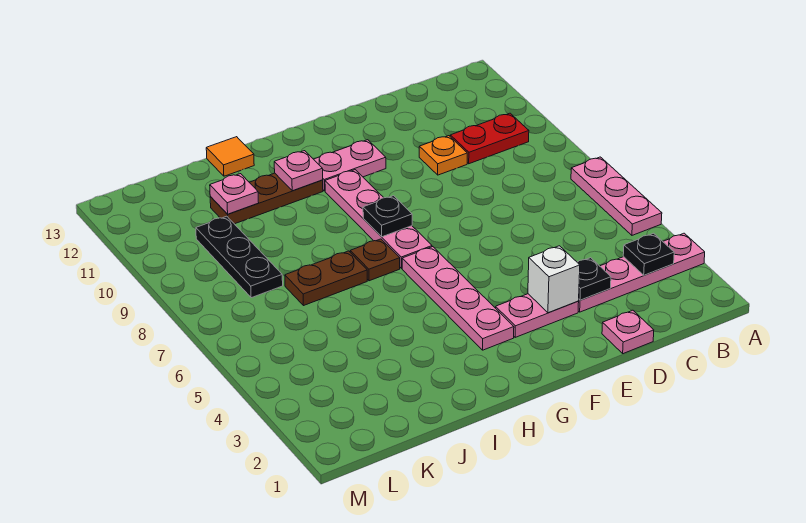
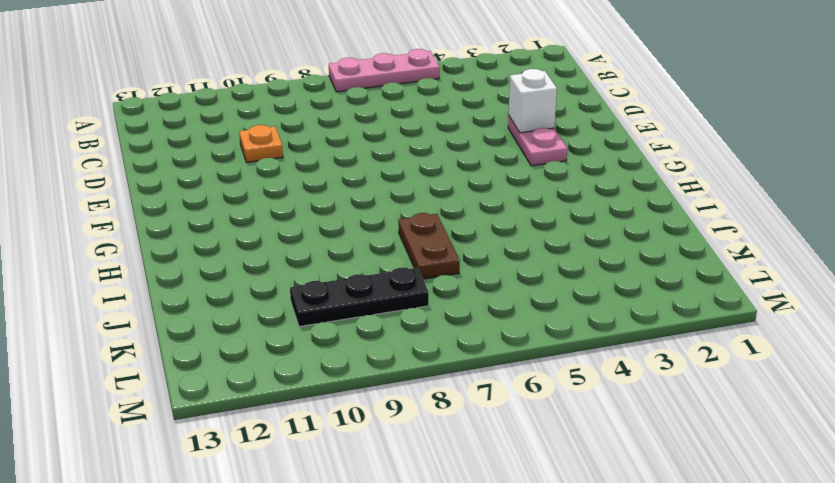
none -> pink 1x4 plate [578,233,705,312]
none -> red 1x2 plate [450,113,529,164]
none -> pink 1x1 plate [602,310,654,354]

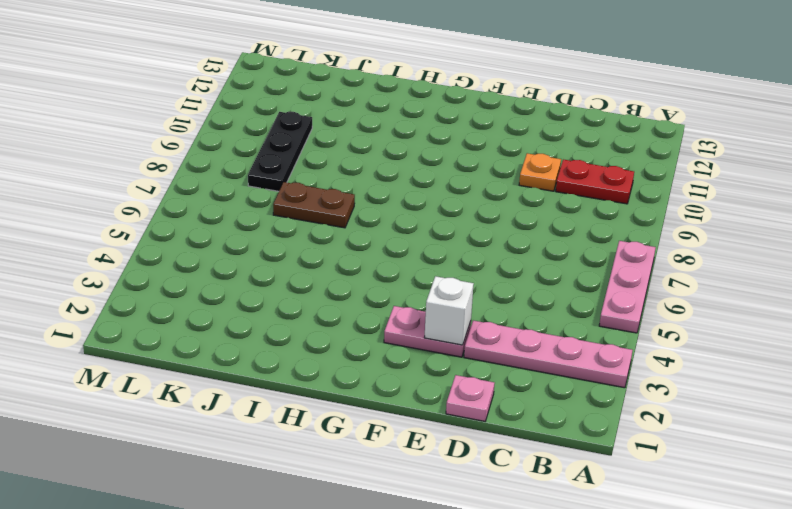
none -> pink 1x2 plate [314,140,386,191]
none -> pink 1x4 plate [402,247,514,350]
none -> pink 1x4 plate [325,170,432,268]

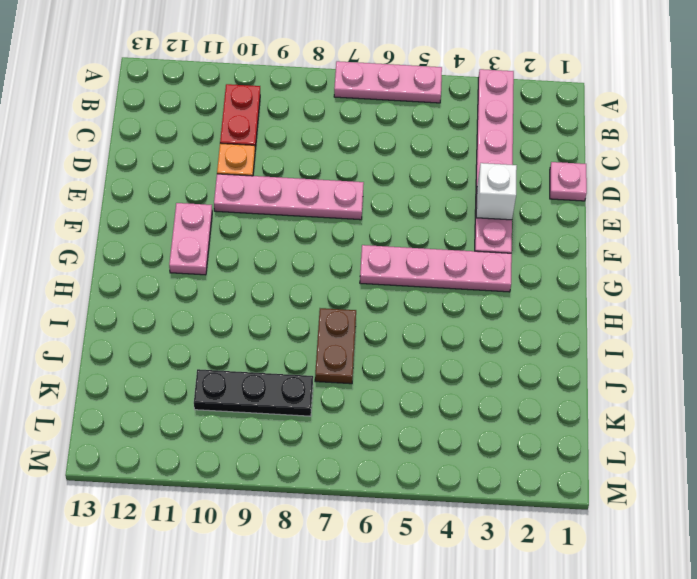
pink 1x4 plate [214,174,364,220] -> pink 1x4 plate moved to [325,170,432,268]
none -> brown 1x1 plate [350,239,400,281]
none -> brown 1x3 plate [210,173,323,224]
none -> orange 1x1 tile [206,137,254,176]

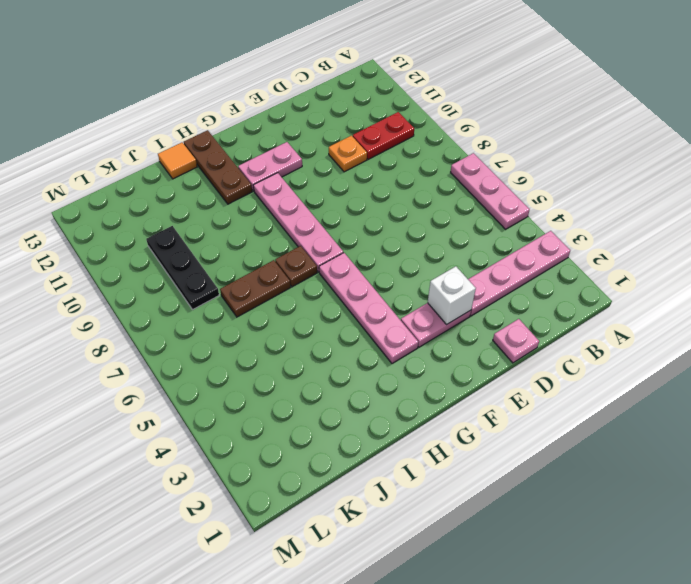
brown 1x3 plate [184,130,252,204] -> brown 1x3 plate turned to [210,173,323,224]
none -> black 1x1 plate [623,233,674,275]
none -> black 1x1 plate [577,258,611,300]
none -> black 1x1 plate [363,196,412,237]

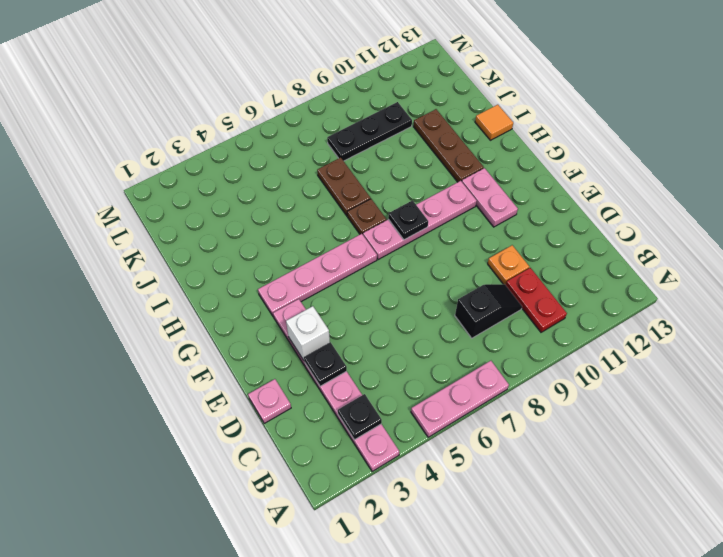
black 1x2 slope [455,284,522,338] -> none
none -> pink 1x1 plate [274,151,323,191]
none -> pink 1x1 plate [210,174,259,214]

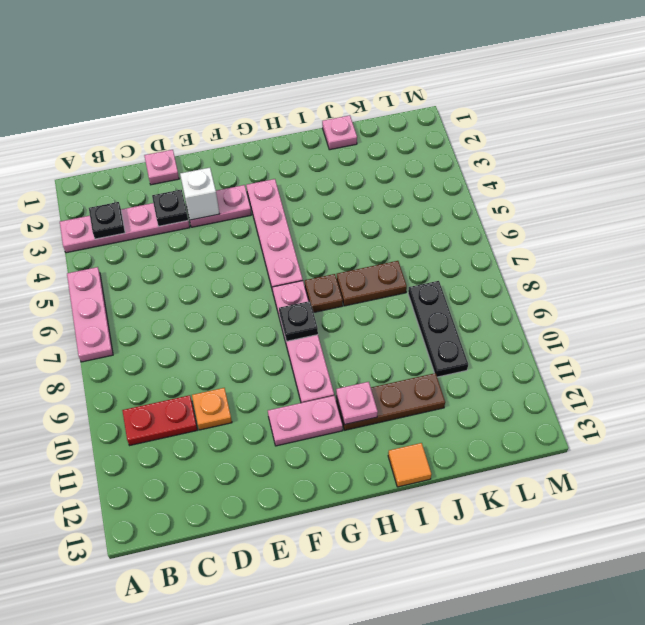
pink 1x1 plate [322,115,357,150] -> pink 1x1 plate moved to [210,174,259,214]

